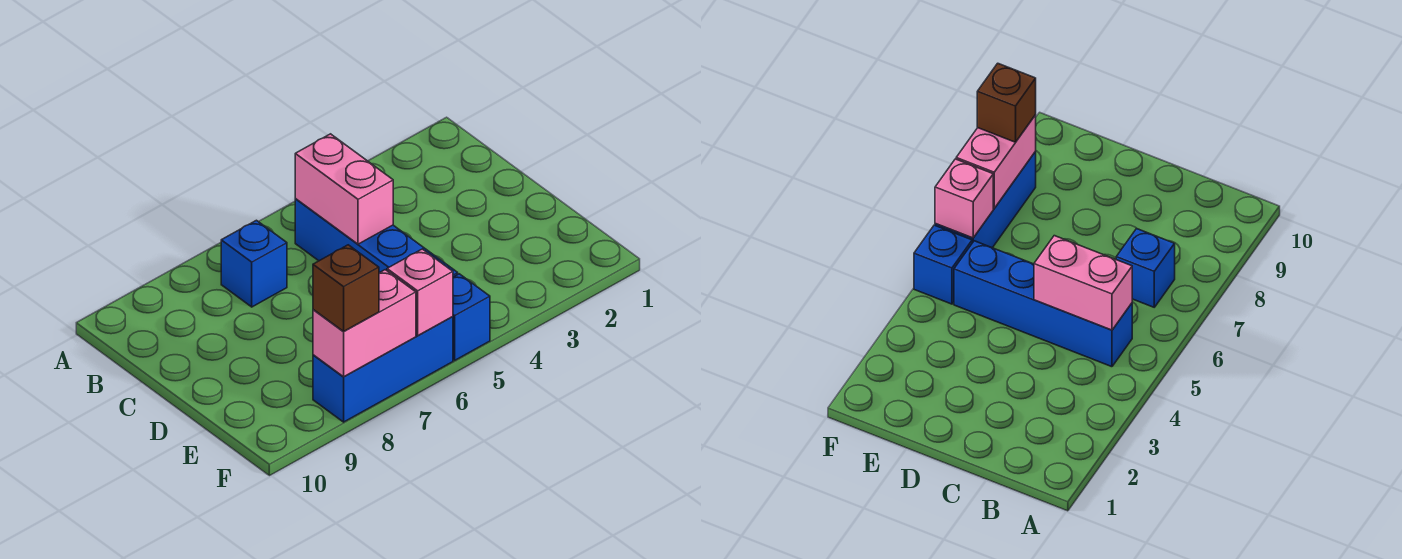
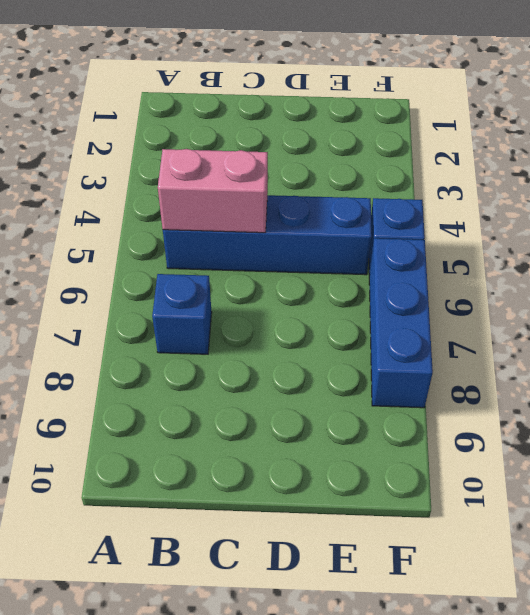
none -> pink 1x1 brick [387,249,453,336]
none -> pink 1x2 brick [313,270,416,377]

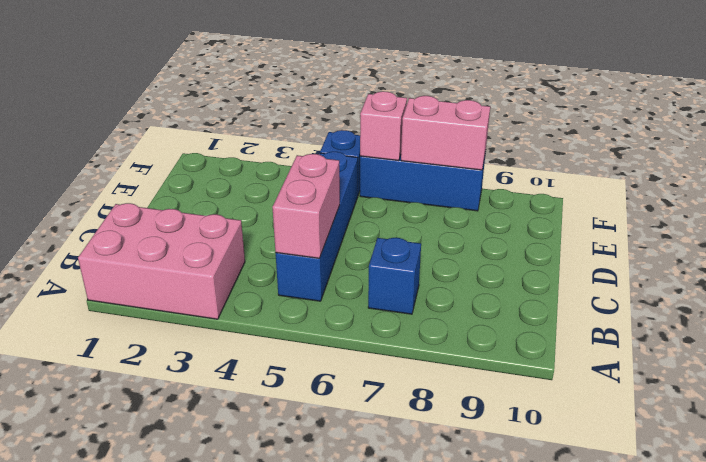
pink 2x3 brick [78,203,245,319] -> none
none -> brown 1x1 brick [313,245,379,332]

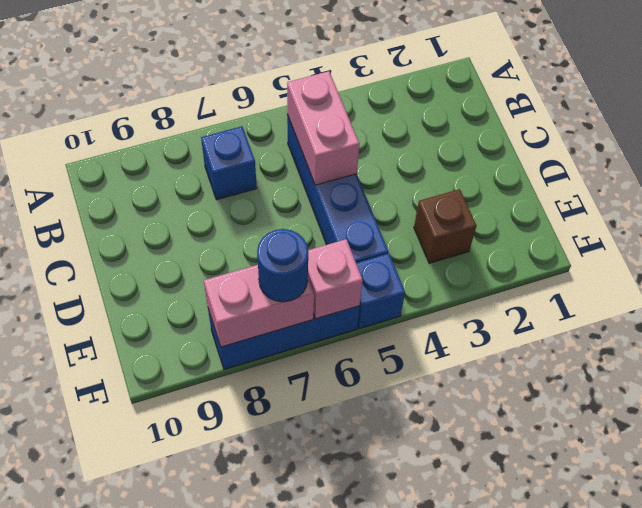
brown 1x1 brick [414,189,476,263] -> brown 1x1 brick moved to [313,245,379,332]
blue 1x1 round brick [257,229,308,302] -> none

